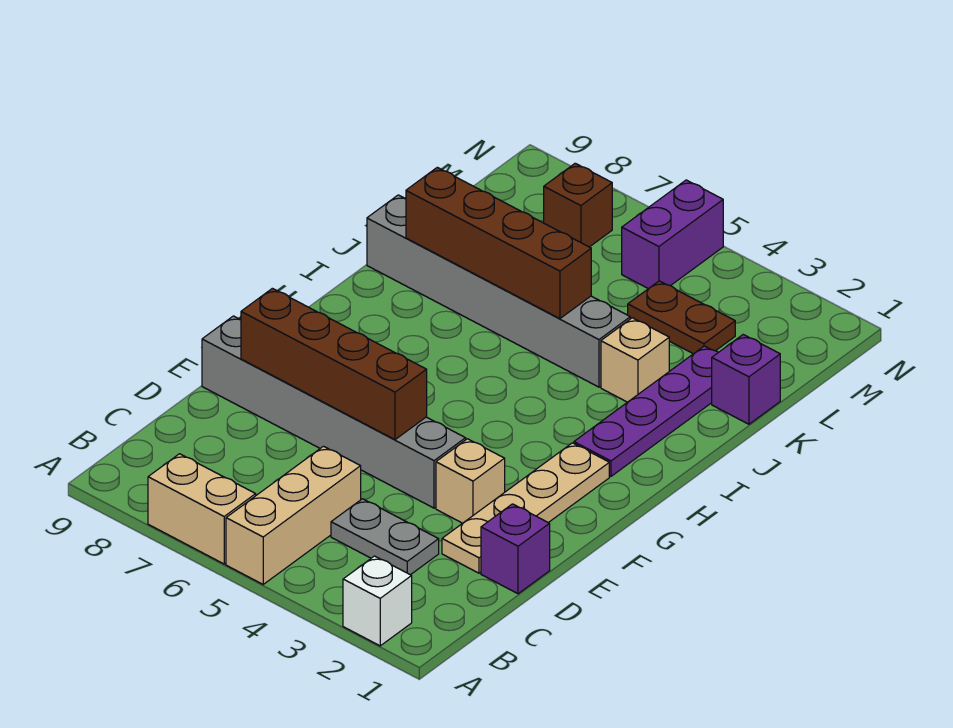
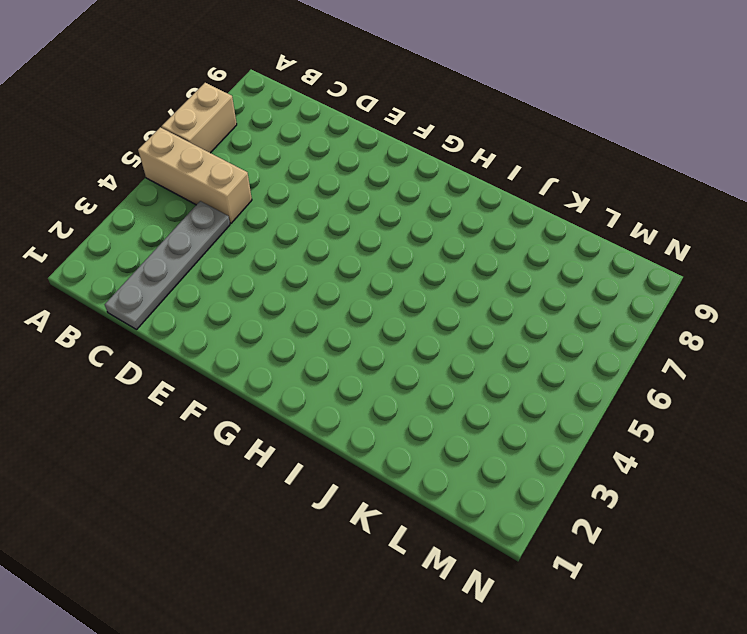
grey 1x4 plate [105,201,230,330] -> grey 1x2 plate [331,499,439,575]
none -> white 1x1 brick [343,556,412,646]
none -> purple 1x1 brick [481,504,550,594]
none -> tan 1x4 plate [442,443,609,573]

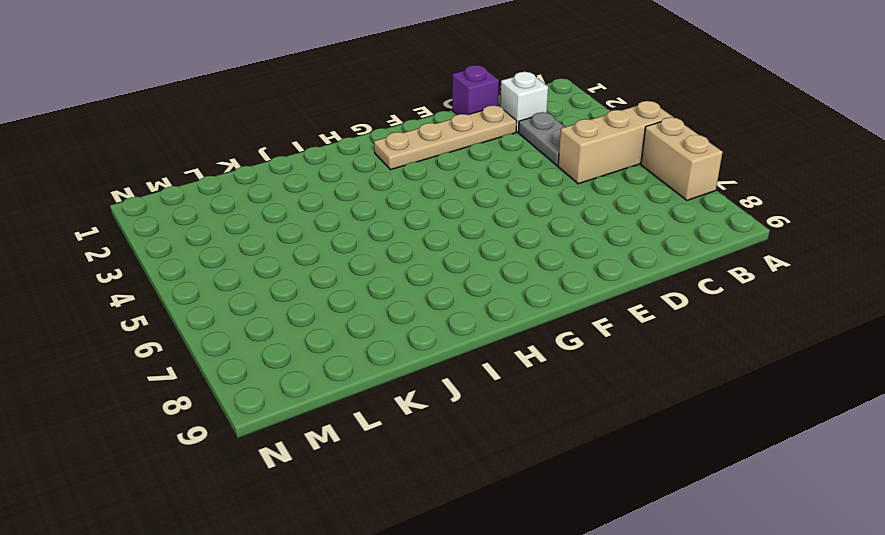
white 1x1 brick [500,72,548,132] -> white 1x1 brick moved to [343,556,412,646]
none -> tan 1x1 brick [436,439,505,523]
none -> grey 1x6 brick [202,316,466,508]
none -> purple 1x4 plate [574,346,718,476]

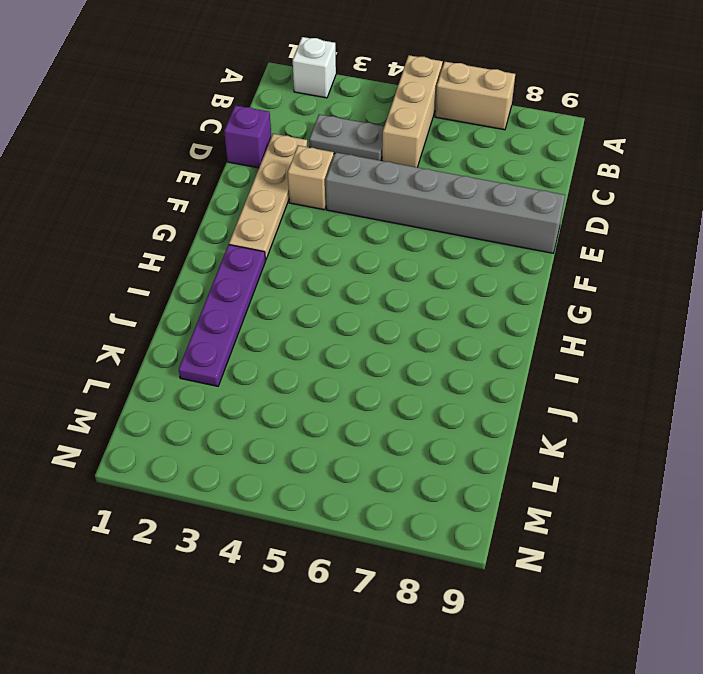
none -> tan 1x1 brick [601,318,669,402]
none -> grey 1x6 brick [367,195,630,387]
none -> purple 1x1 brick [712,335,780,424]

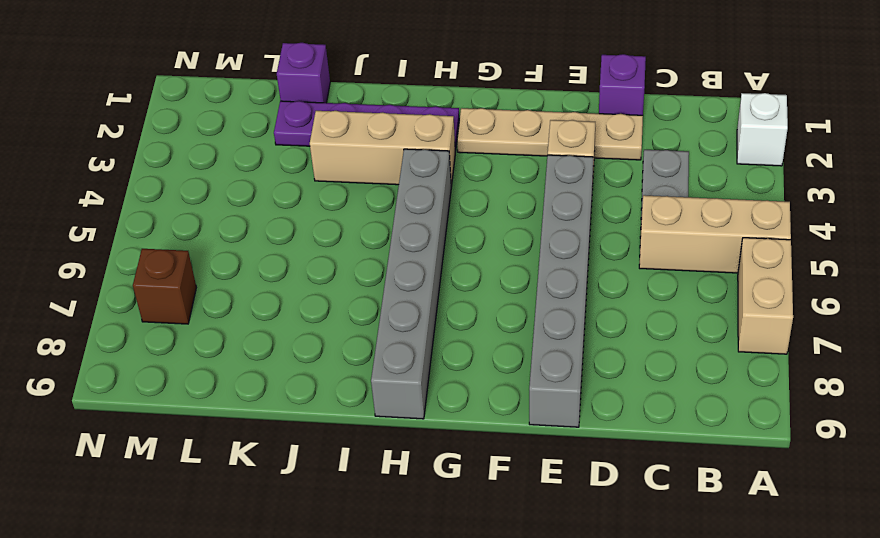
tan 1x3 brick [310,111,455,187] -> tan 1x1 brick [601,318,669,402]
grey 1x6 brick [371,149,451,419] -> grey 1x6 brick moved to [367,195,630,387]
none -> brown 1x2 plate [628,281,735,354]
none -> purple 1x2 brick [622,180,723,289]
none -> brown 1x4 brick [241,288,427,440]

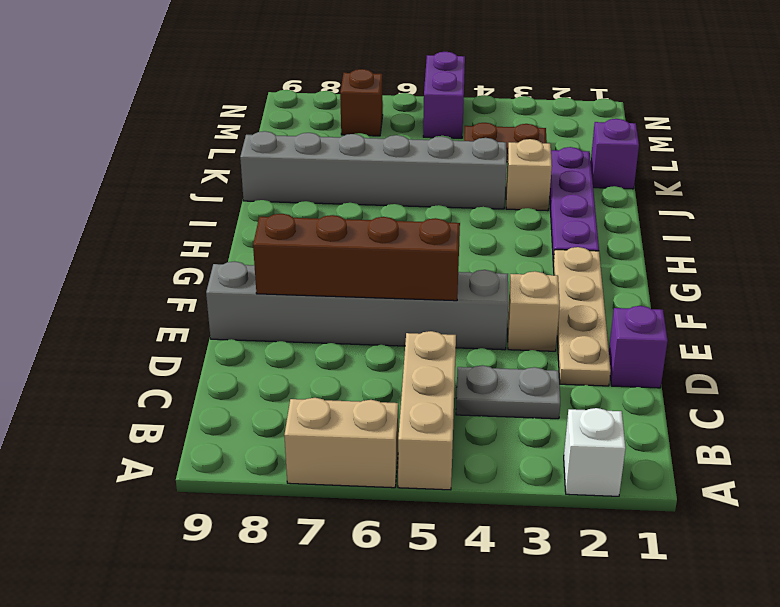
none -> brown 1x4 brick [406,167,591,319]

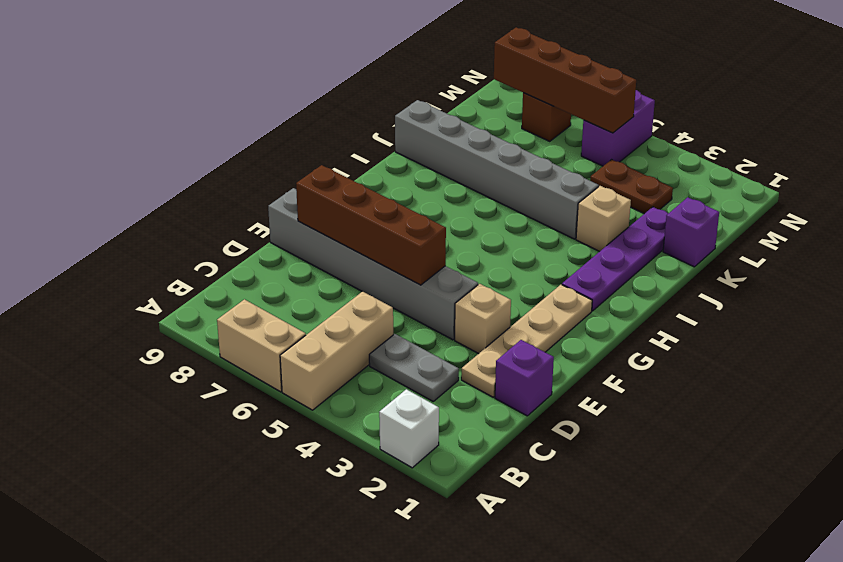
brown 1x4 brick [494,27,636,133] -> brown 1x4 brick moved to [406,167,591,319]

